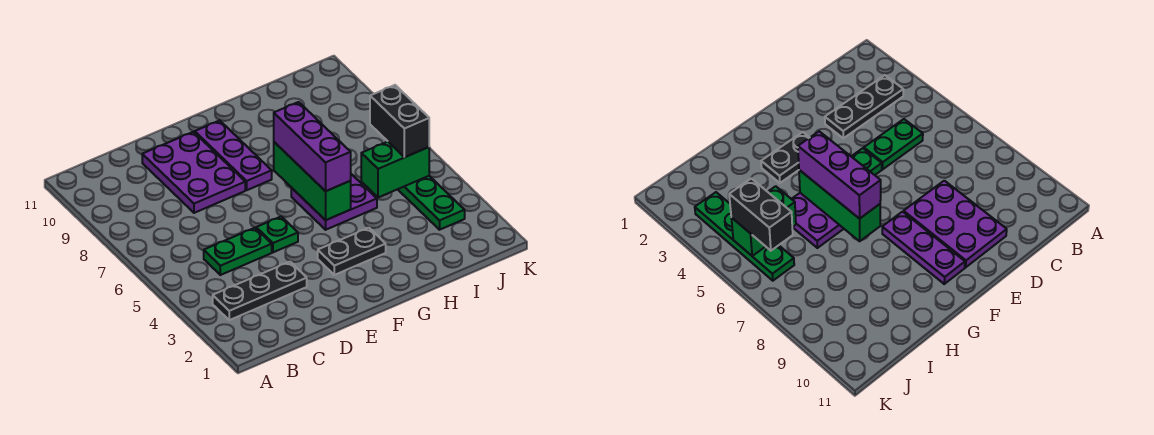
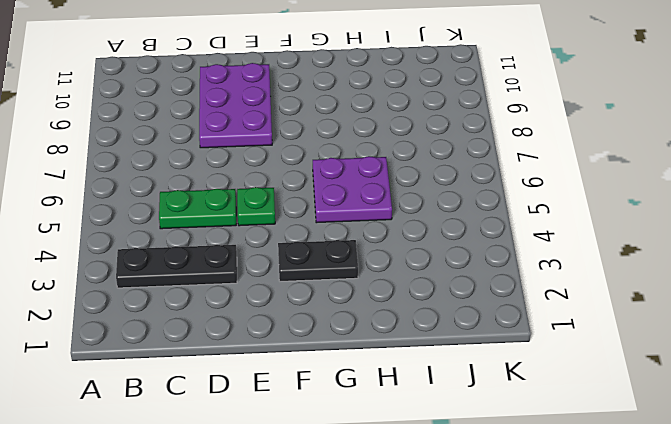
none -> purple 1x3 plate [195,120,272,190]
none -> green 1x4 plate [398,176,465,230]
none -> green 1x3 brick [274,142,351,220]

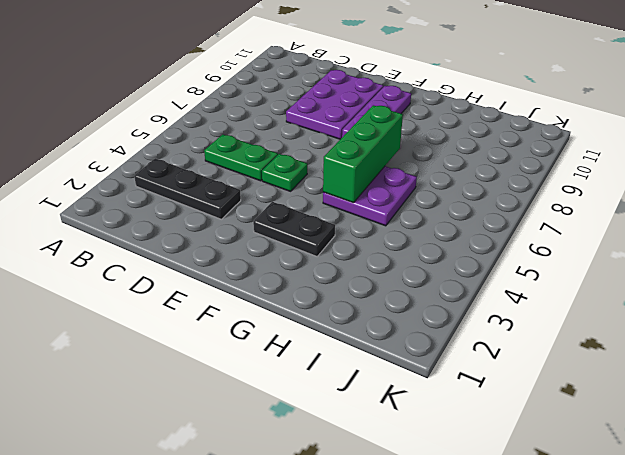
none -> green 1x4 plate [398,176,465,230]
none -> green 1x2 brick [361,142,429,198]
none -> purple 1x3 brick [274,102,351,191]

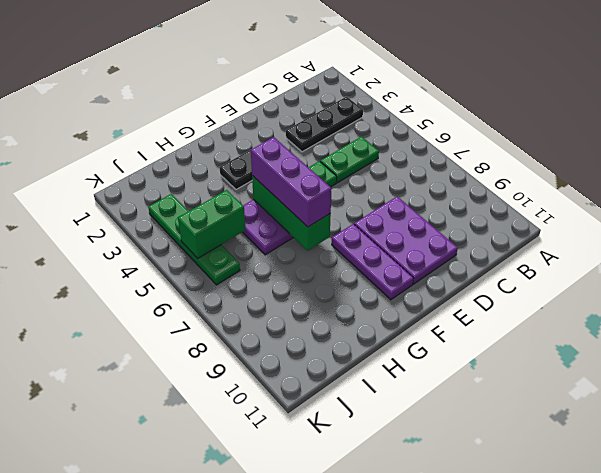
none -> black 1x2 brick [370,85,429,157]

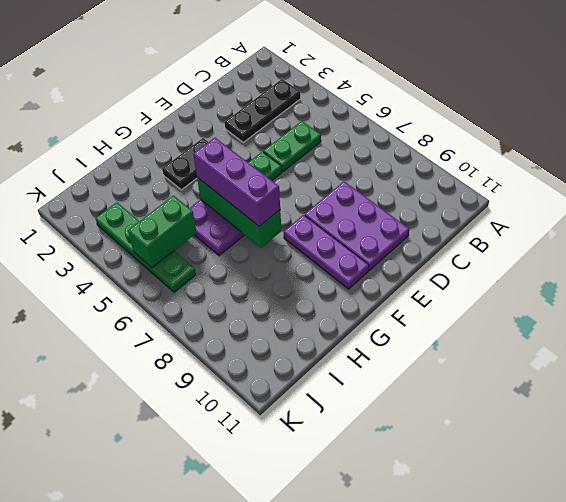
none -> black 1x2 brick [370,85,429,157]

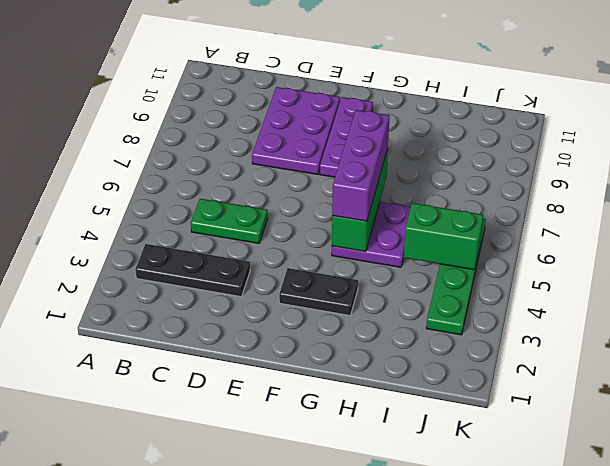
none -> green 1x1 plate [256,217,298,252]
none -> black 1x2 brick [370,85,429,157]

